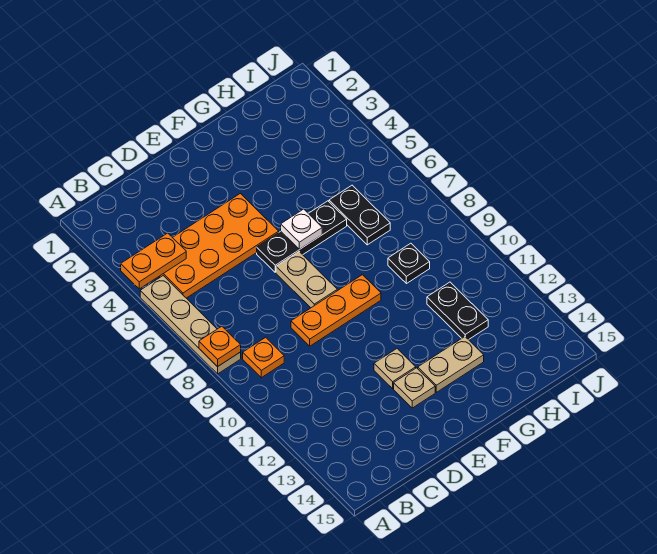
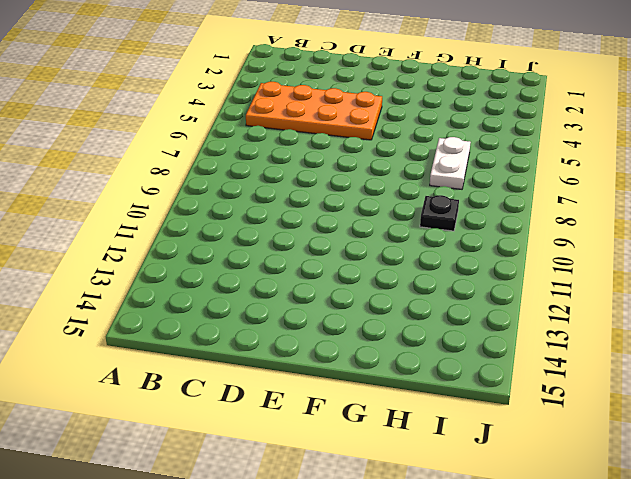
white 1x2 plate [430,137,471,189] -> black 1x2 plate [329,185,390,245]
none -> tan 1x4 plate [140,276,241,374]
none -> orange 1x1 plate [243,337,284,378]
none -> orange 1x3 plate [291,275,381,346]

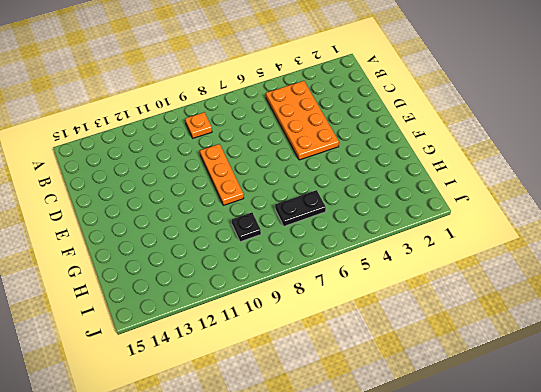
none -> tan 1x4 plate [140,276,241,374]
none -> black 1x3 plate [257,201,347,272]
none -> tan 1x2 plate [276,252,337,308]

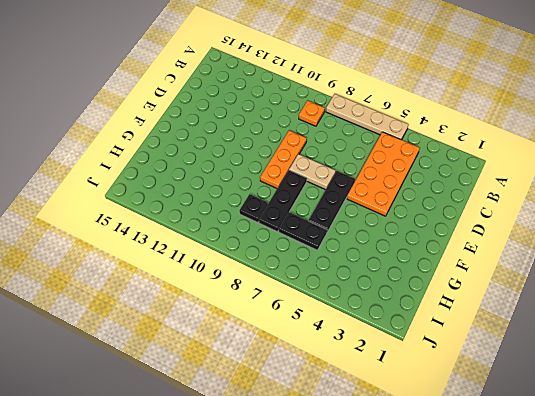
black 1x3 plate [259,170,307,232] -> none
none -> tan 1x1 plate [374,349,416,389]
none -> tan 1x1 plate [394,368,435,408]
none -> tan 1x2 plate [418,337,484,392]

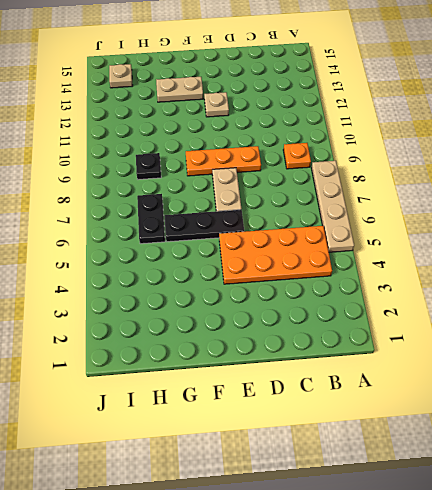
tan 1x1 plate [109,64,133,88] -> tan 1x1 plate moved to [394,368,435,408]
none -> black 1x2 plate [427,282,488,340]
none -> orange 1x2 plate [121,233,186,289]
none -> orange 1x1 plate [199,326,241,367]

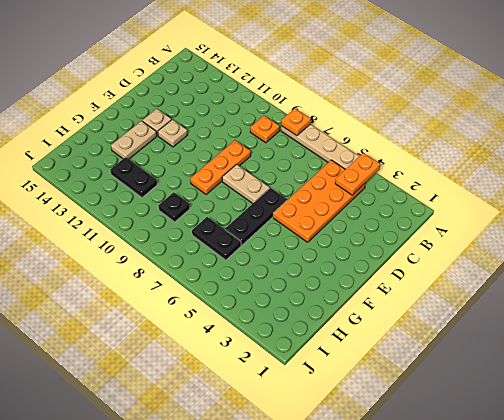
none -> white 1x1 plate [281,209,322,249]

